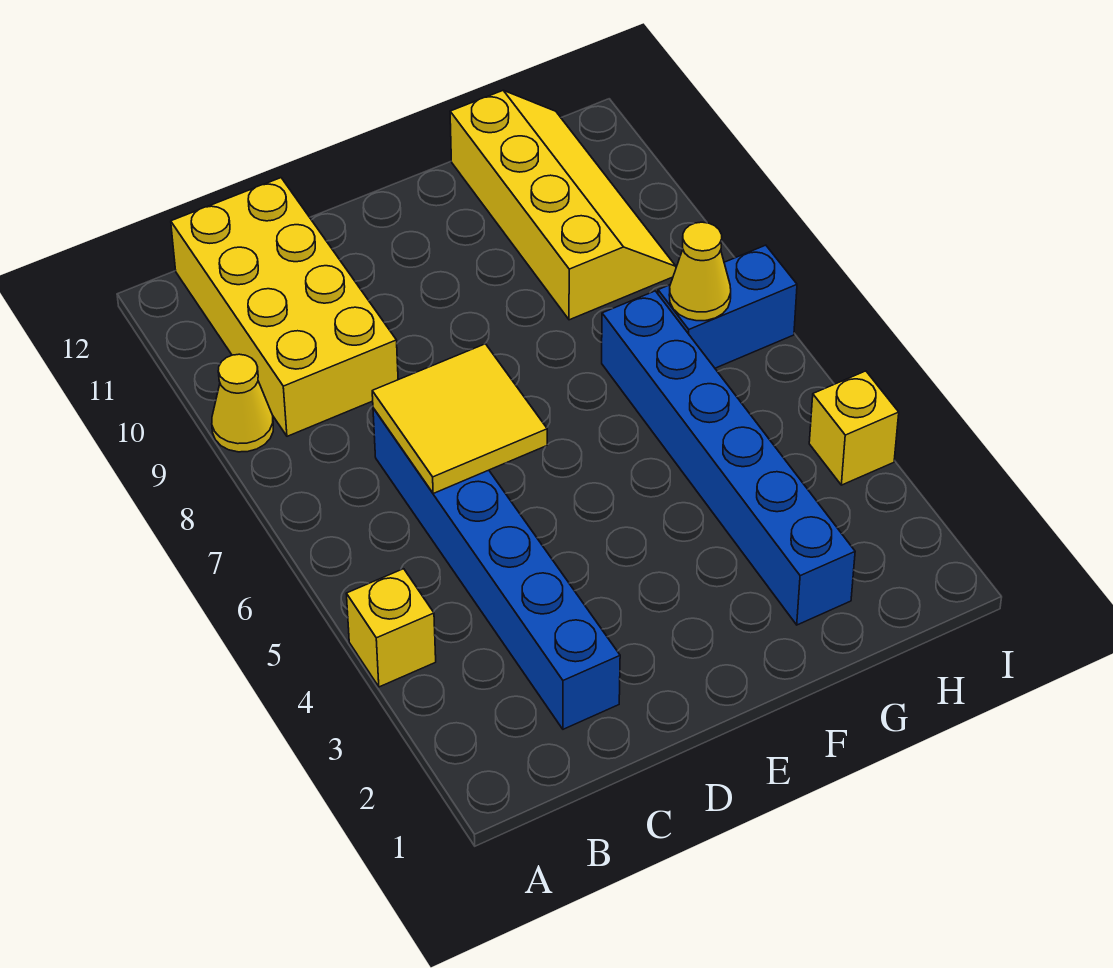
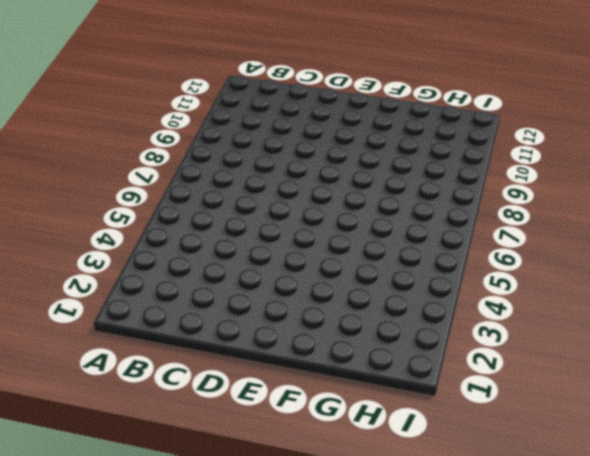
none -> yellow 1x1 brick [346,569,436,687]
none -> yellow 1x1 cone [212,354,273,452]

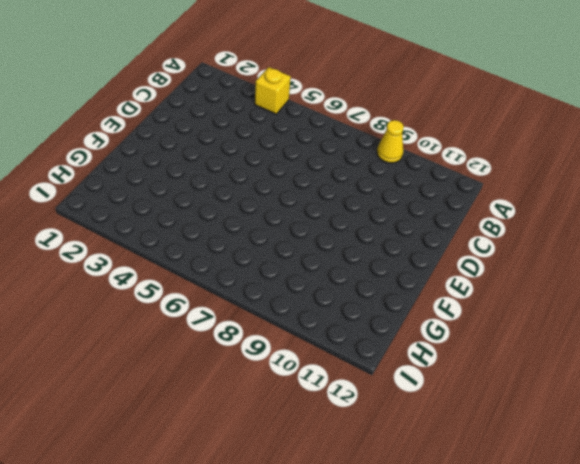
none -> yellow 2x4 brick [171,178,398,436]
none -> blue 1x6 brick [373,408,620,729]

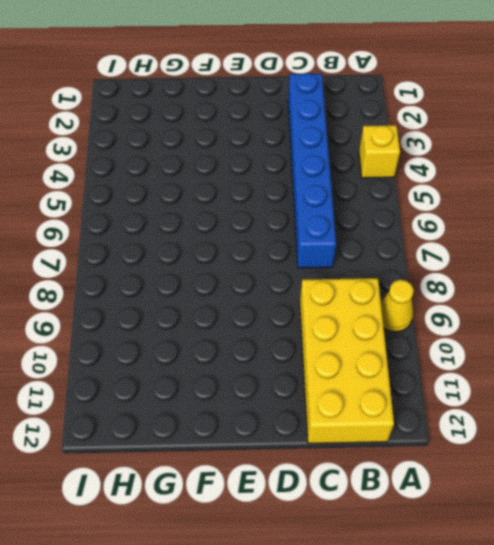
none -> blue 1x6 brick [602,291,855,625]
none -> yellow 2x4 slope [450,91,676,320]

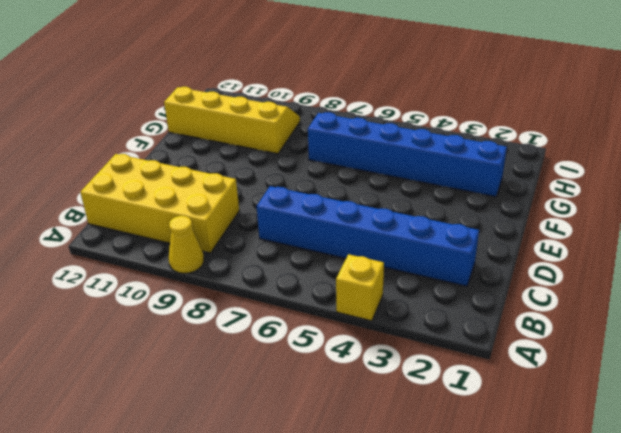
none -> blue 1x2 brick [658,245,797,368]
none -> yellow 1x1 brick [809,371,899,485]

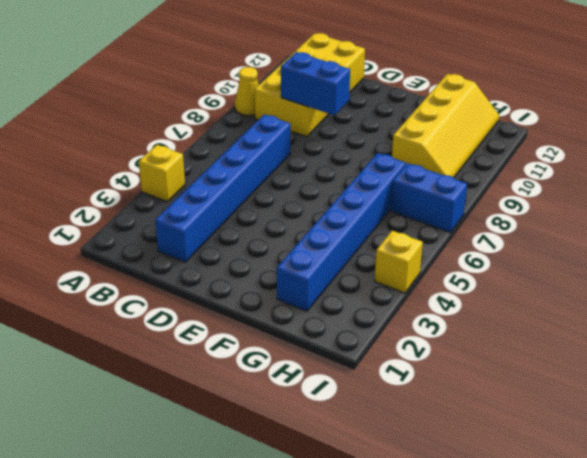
blue 1x2 brick [281,52,350,115] -> none
none -> yellow 2x2 tile [372,344,547,493]
none -> yellow 1x1 cone [669,222,731,321]

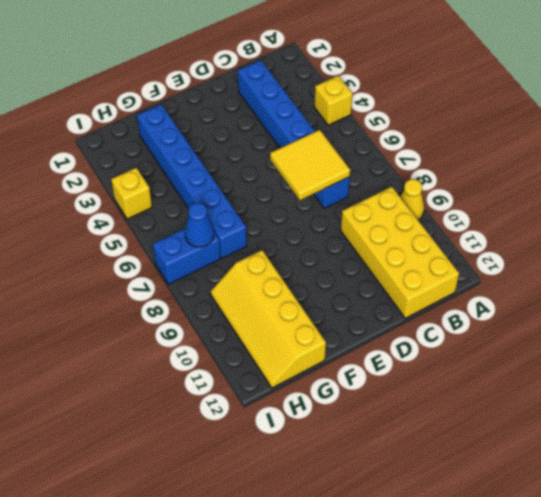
blue 1x1 cone [185,203,214,247] -> yellow 1x1 cone [669,222,731,321]

